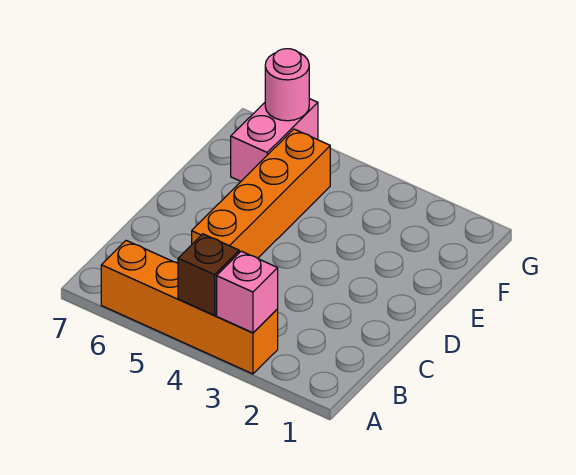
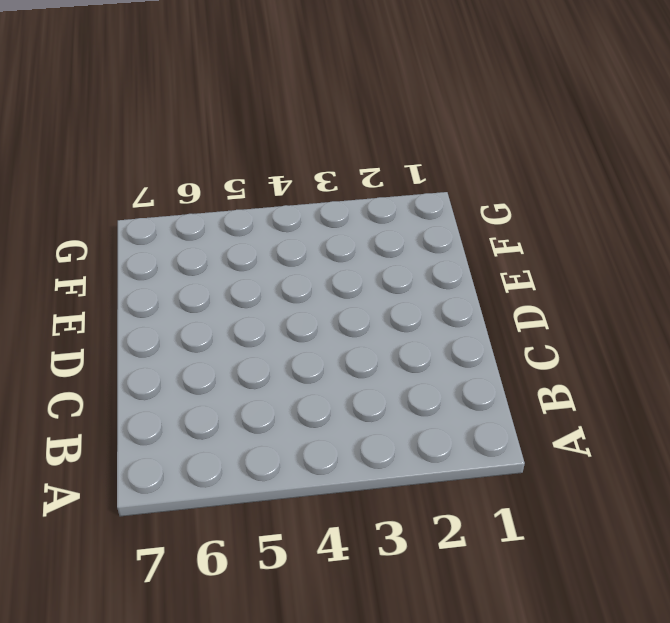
none -> orange 1x4 brick [101,241,278,374]
none -> orange 1x4 brick [192,129,330,258]

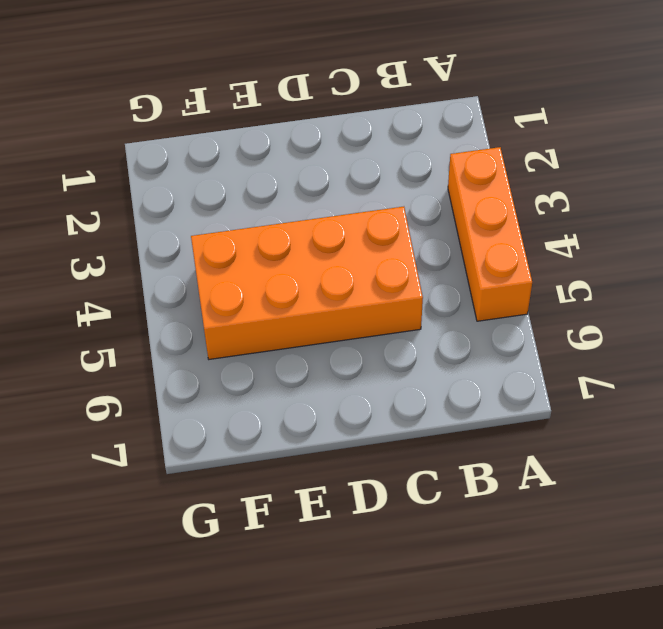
orange 1x3 brick [448,147,532,321] -> orange 1x4 brick [101,241,278,374]
orange 2x4 brick [191,207,423,359] -> orange 1x4 brick [192,129,330,258]
none -> pink 1x2 brick [231,99,318,181]
none -> pink 1x1 brick [217,251,278,333]

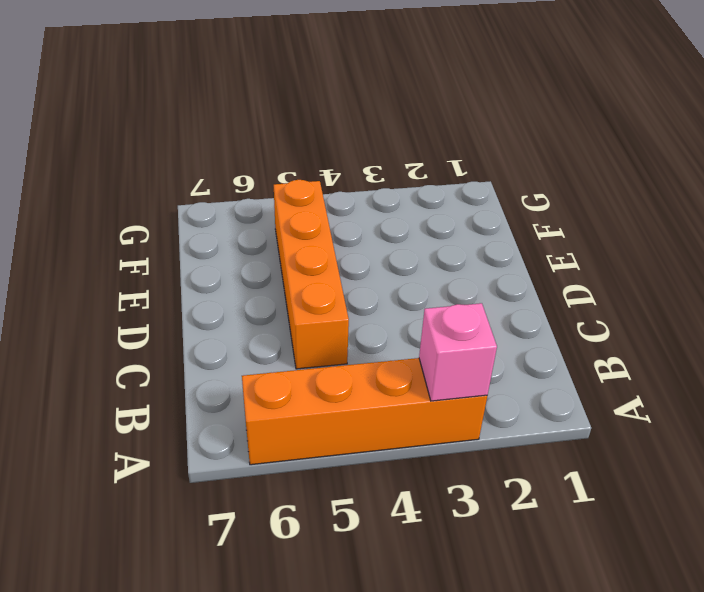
none -> pink 1x2 brick [231,99,318,181]
none -> brown 1x1 brick [178,234,239,315]

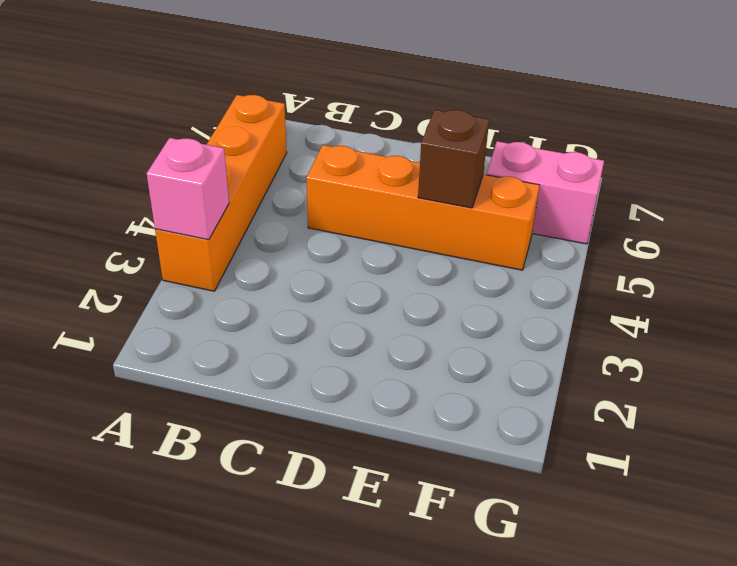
brown 1x1 brick [418,110,489,208] -> brown 1x1 brick moved to [178,234,239,315]
none -> pink 1x1 round brick [265,49,309,121]

